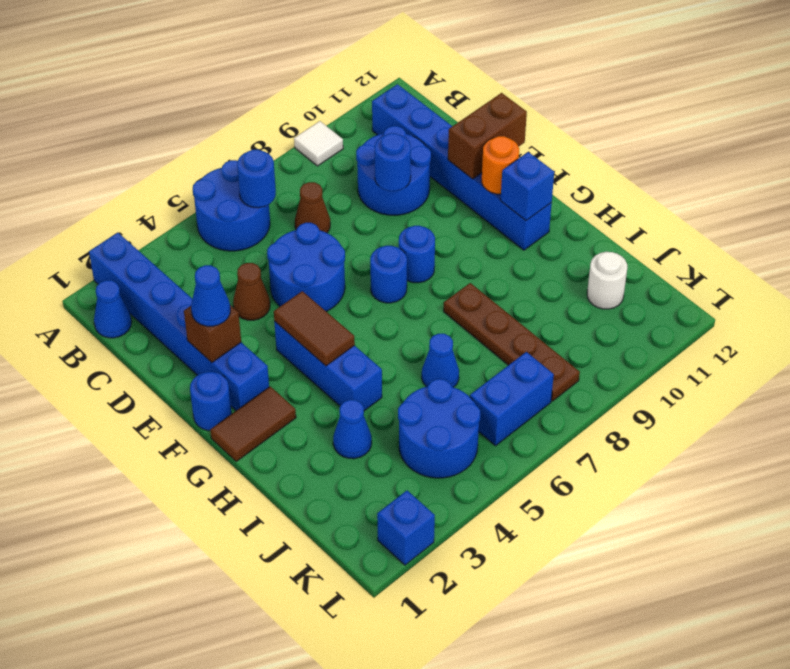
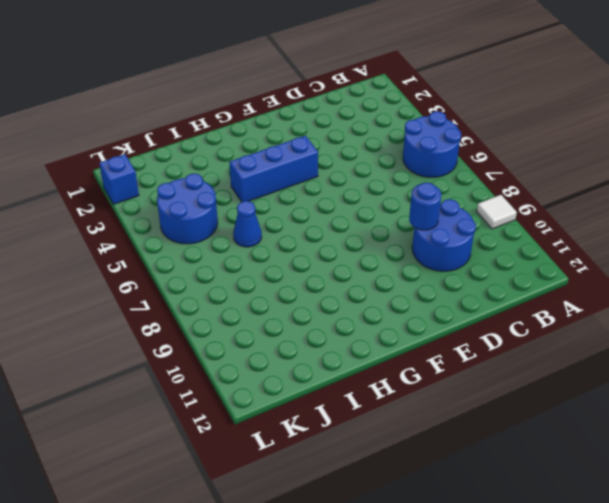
none -> blue 1x6 brick [89,233,269,411]
none -> blue 1x1 cone [94,280,132,338]
none -> blue 1x6 brick [372,84,552,250]

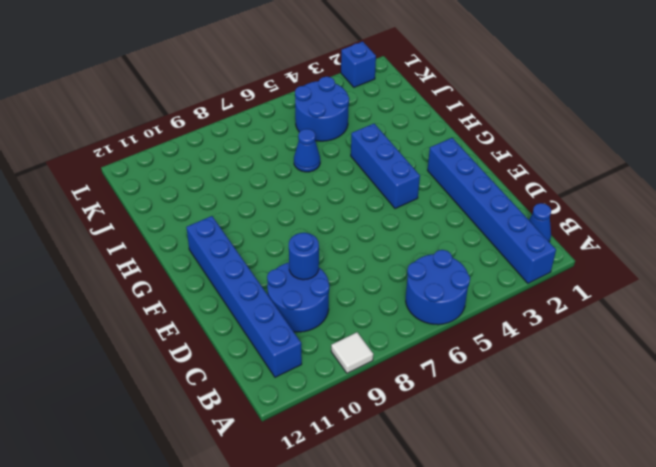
none -> brown 1x1 cone [295,182,330,233]
none -> brown 1x1 cone [233,263,270,320]
none -> blue 2x2 round brick [267,223,345,311]

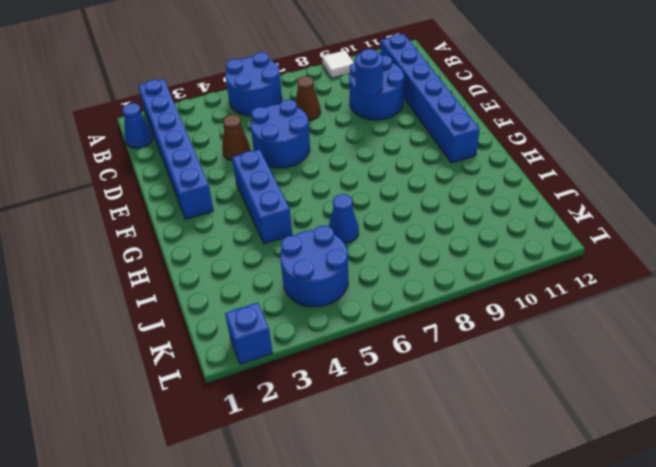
none -> blue 1x1 round brick [190,372,232,431]
none -> blue 1x1 round brick [370,246,407,303]
none -> blue 1x1 round brick [399,226,435,283]

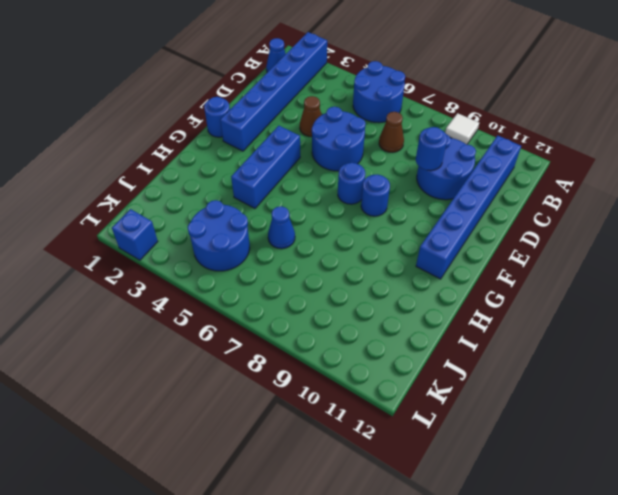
none -> brown 1x2 tile [210,386,296,461]
none -> brown 1x4 plate [444,283,580,401]
none -> blue 1x1 cone [333,400,372,459]

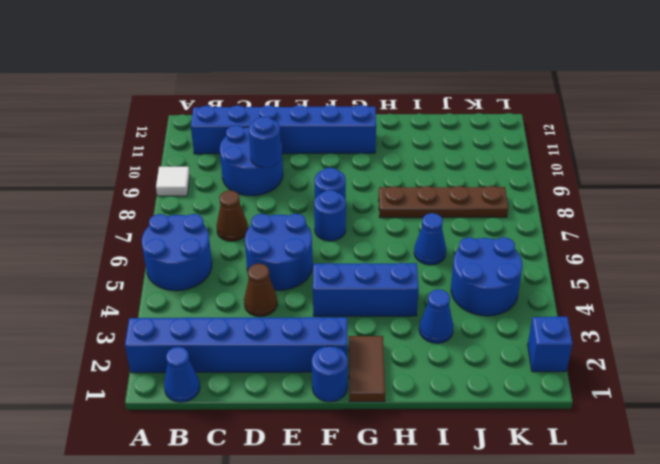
none -> white 1x1 round brick [587,252,627,309]
none -> blue 1x2 brick [470,352,554,446]
none -> blue 1x1 round brick [237,150,276,208]

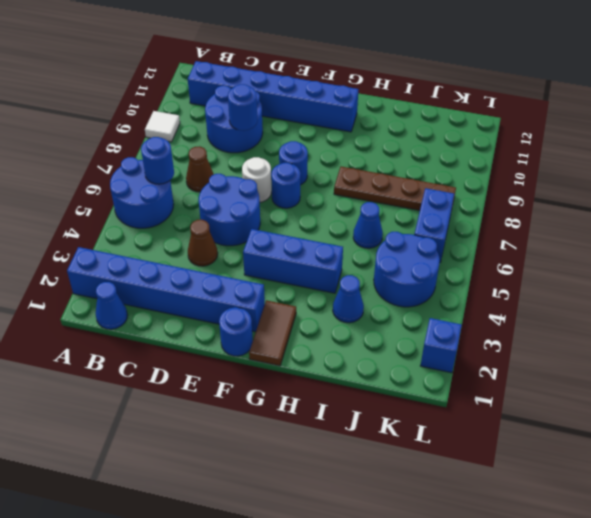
white 1x1 round brick [242,157,271,202] -> white 1x1 round brick moved to [587,252,627,309]
none -> brown 1x1 brick [184,305,241,362]
none -> brown 1x2 brick [448,93,527,179]
none -> brown 1x2 tile [274,291,355,366]

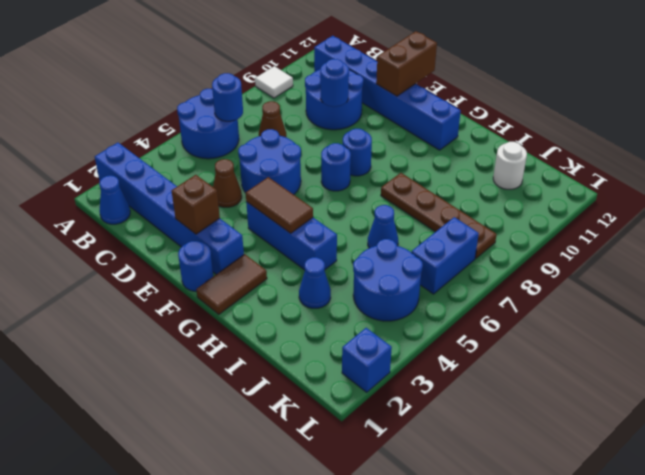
none -> orange 1x1 round brick [482,136,519,194]
none -> blue 1x1 brick [501,152,554,220]
none -> blue 1x1 cone [191,265,230,326]

